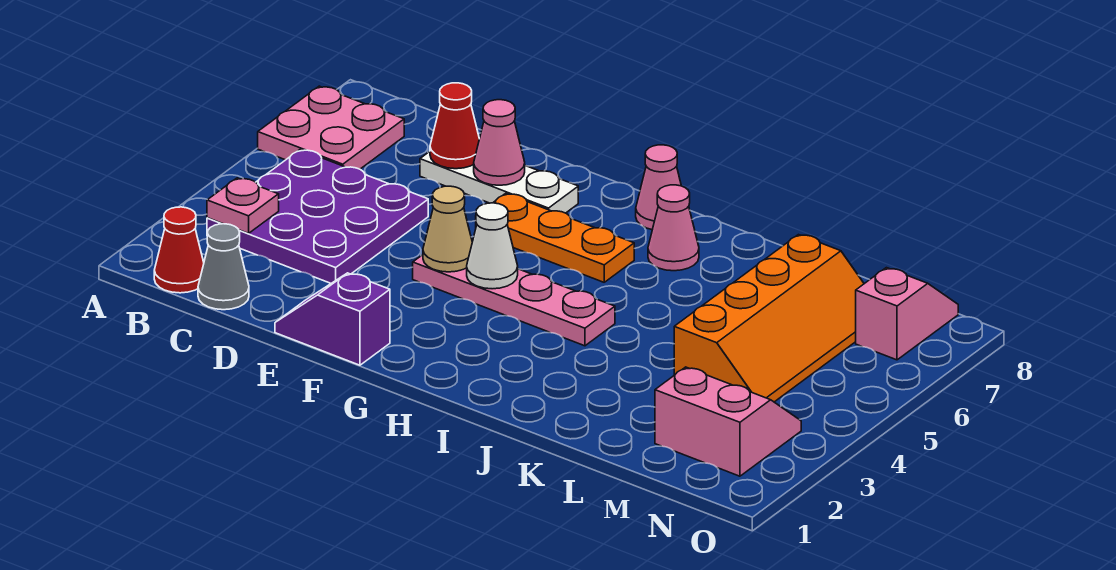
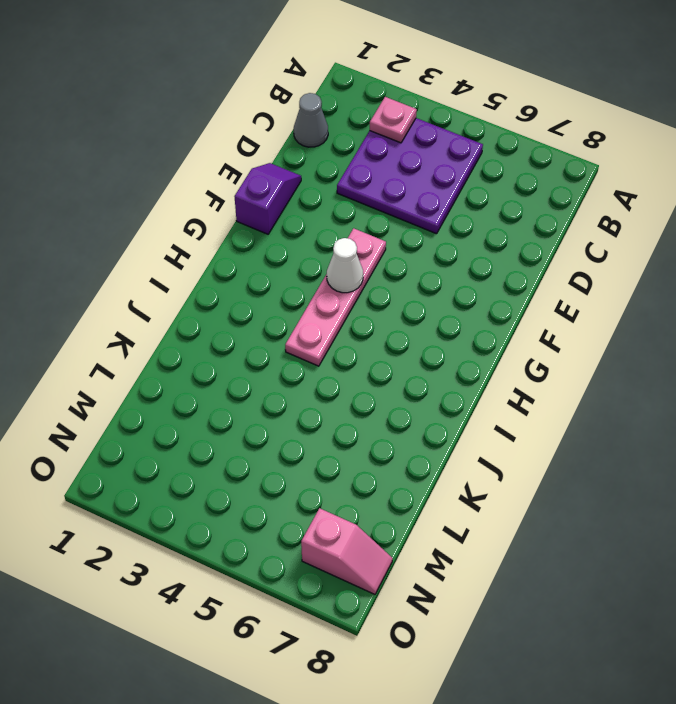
none -> pink 2x2 plate [258,86,404,169]
none -> red 1x1 cone [154,207,204,293]
none -> white 1x3 plate [420,152,578,213]

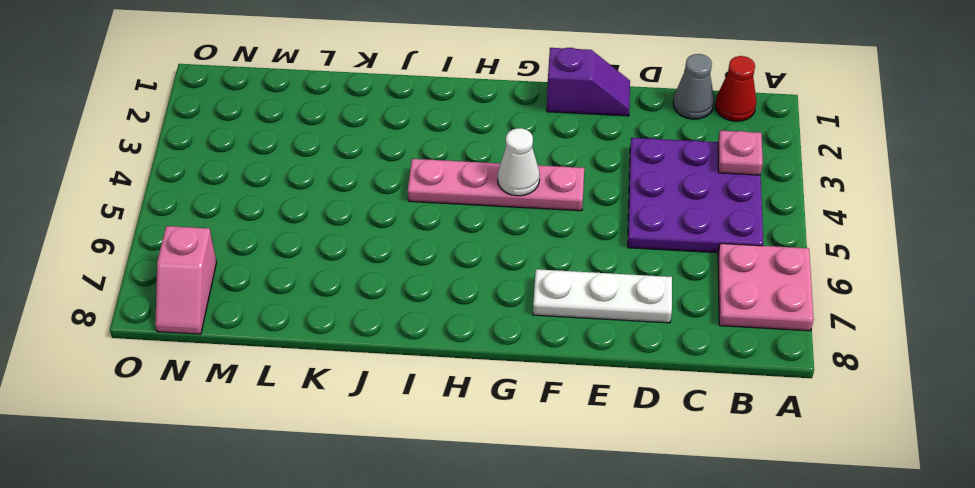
none -> orange 1x3 plate [476,193,634,282]
none -> pink 1x1 cone [636,145,681,230]
none -> pink 1x1 cone [648,185,699,271]

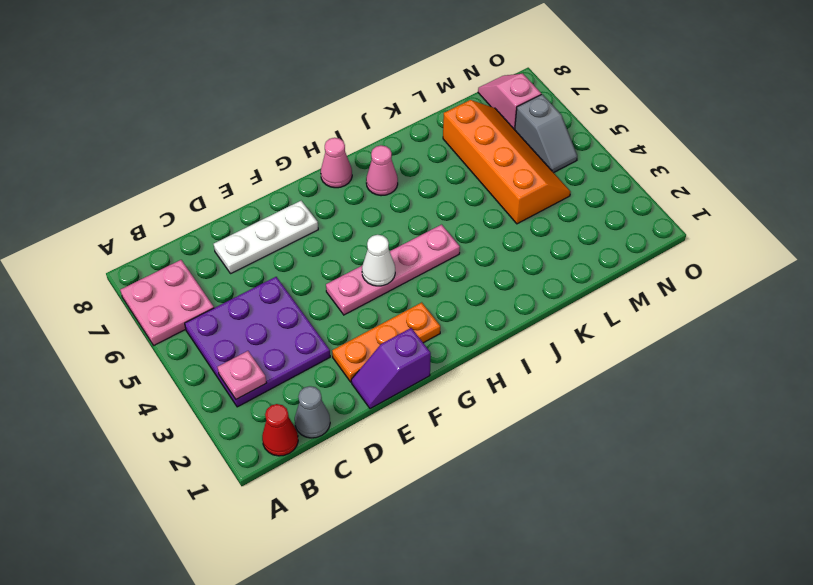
orange 1x3 plate [332,302,440,382] -> orange 1x3 plate moved to [476,193,634,282]
grey 1x2 slope [515,94,577,173] -> none
none -> pink 2x2 slope [655,367,801,476]
none -> red 1x1 cone [430,83,479,169]
none -> pink 1x1 cone [474,100,525,185]

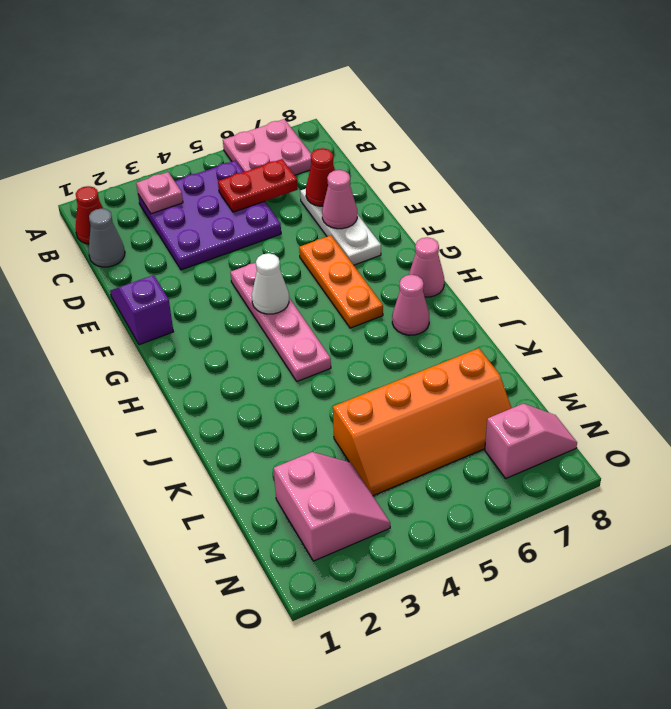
red 1x2 plate [218,159,298,212] -> none
none -> tan 1x1 cone [423,186,472,272]

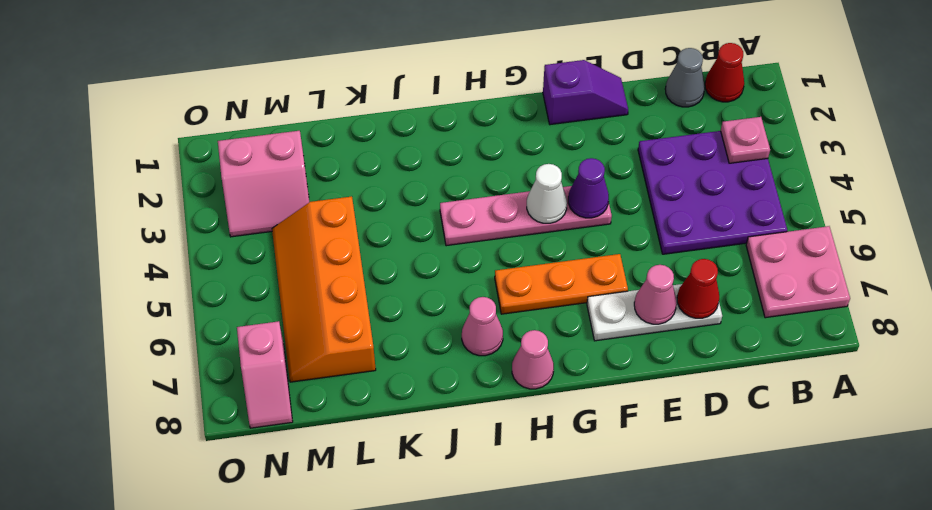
purple 1x1 cone [568,158,609,218] -> tan 1x1 cone [423,186,472,272]

